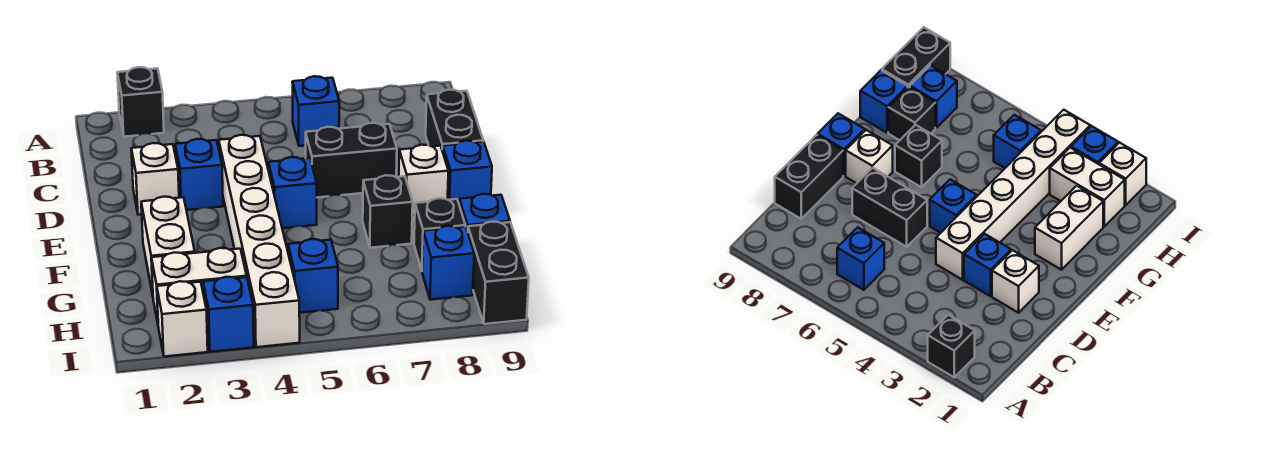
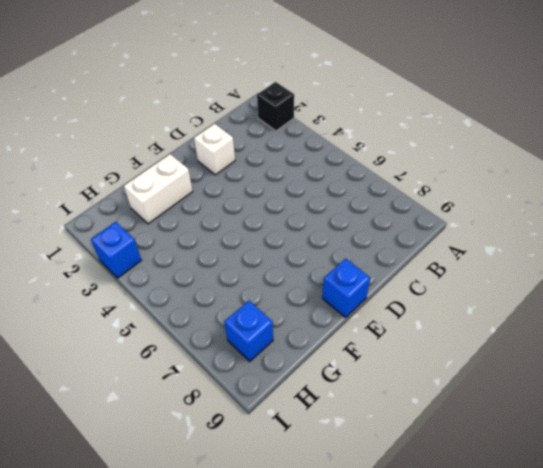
none -> blue 1x1 brick [293,76,339,146]
none -> black 1x2 brick [426,90,483,151]
none -> blue 1x1 brick [175,139,223,210]

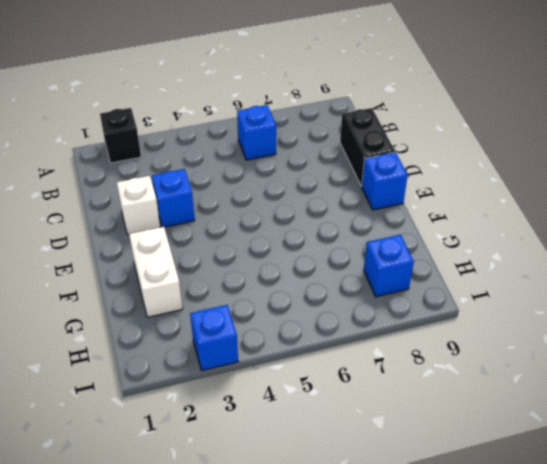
none -> white 1x6 brick [219,135,300,347]
none -> black 1x2 brick [306,123,397,197]
none -> blue 1x1 brick [268,157,317,228]

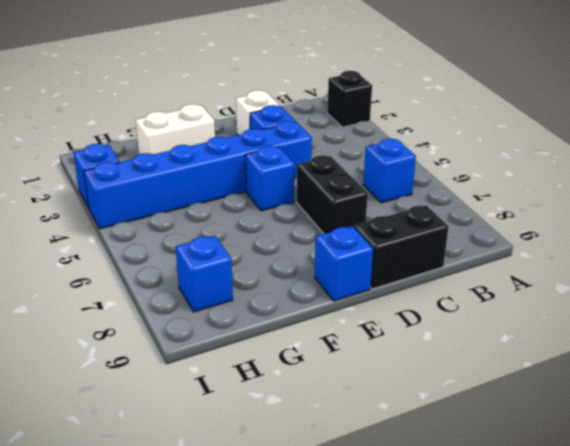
blue 1x6 brick [84,121,312,229] -> white 1x6 brick [219,135,300,347]
none -> white 1x1 brick [399,145,448,216]
none -> black 1x1 brick [363,175,413,248]
none -> black 1x1 brick [414,198,465,270]

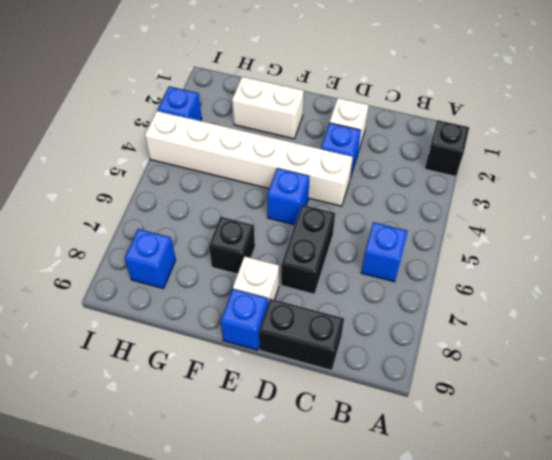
none -> black 1x1 brick [414,198,465,270]
none -> blue 1x1 brick [459,194,510,232]
none -> white 1x2 brick [152,248,247,323]

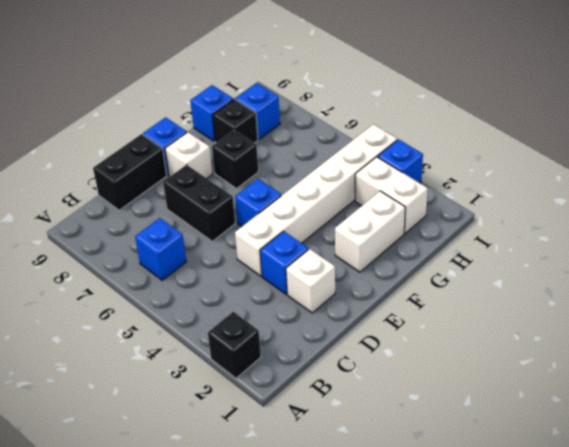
none -> blue 1x1 brick [288,239,338,313]
none -> black 1x2 brick [468,222,529,324]
none -> white 1x1 brick [157,281,208,357]

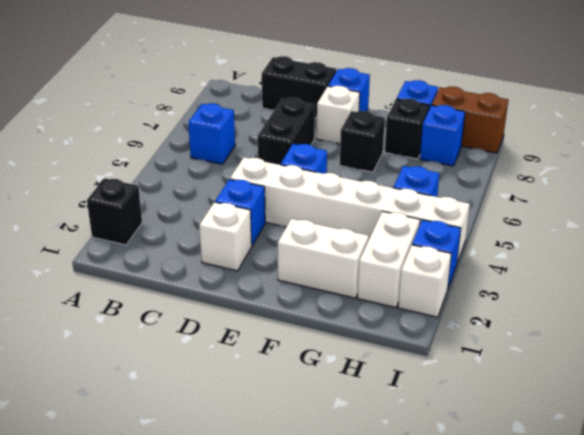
brown 1x2 brick [432,87,508,153] -> black 1x2 brick [468,222,529,324]

